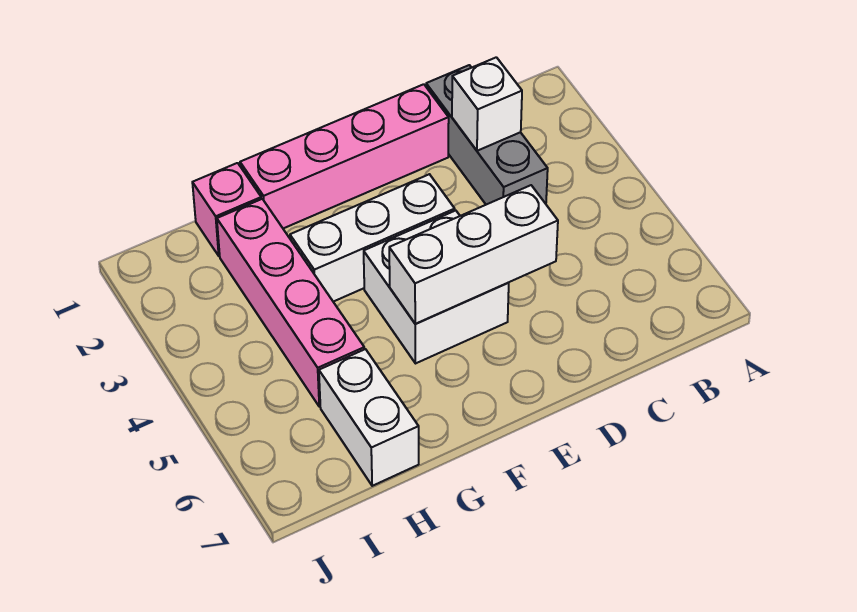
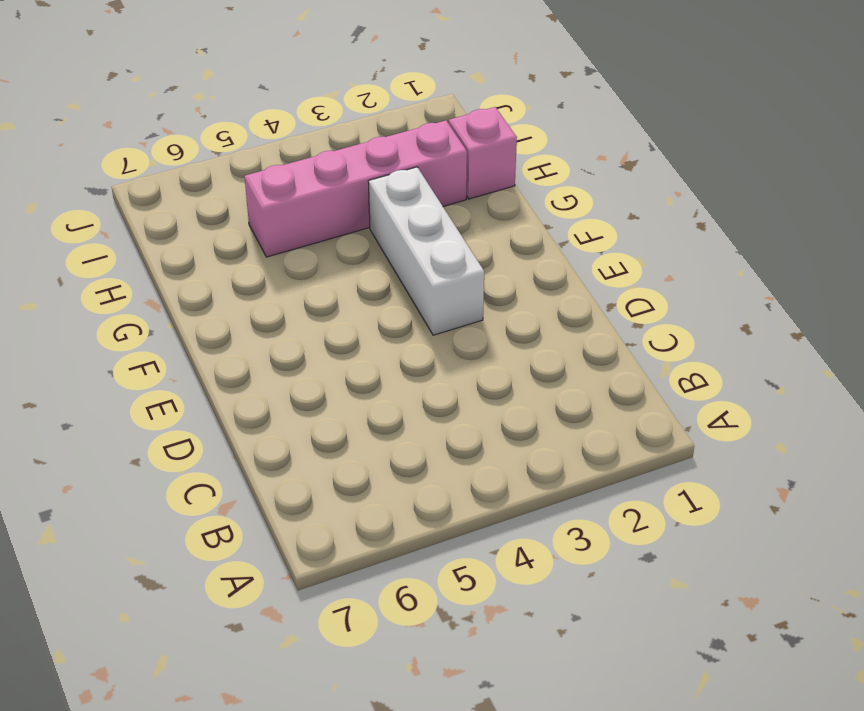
none -> grey 1x3 brick [426,65,548,205]
none -> pink 1x4 brick [240,84,449,228]

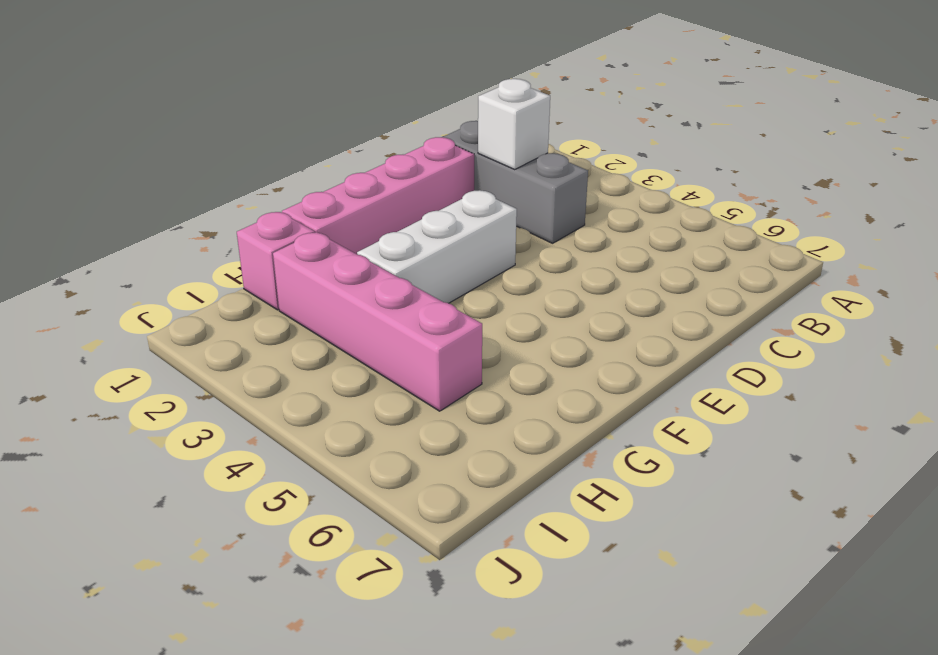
none -> white 2x2 brick [364,211,509,364]
none -> white 1x2 brick [319,349,419,486]

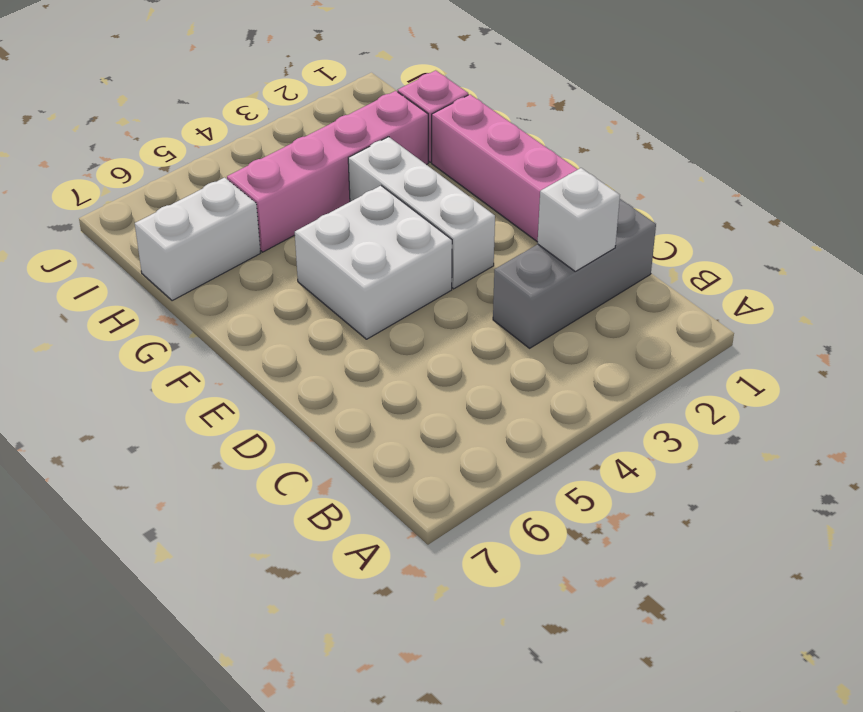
none -> white 1x3 brick [389,185,558,324]

